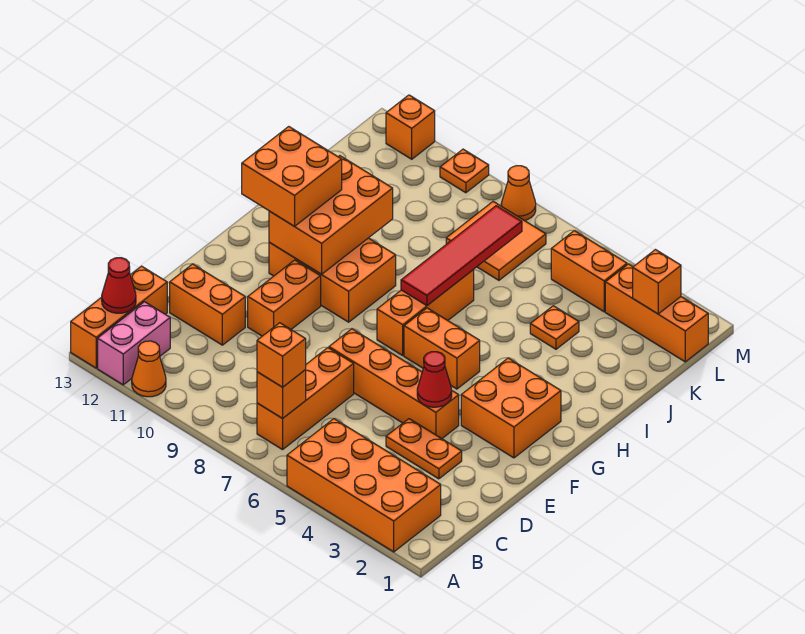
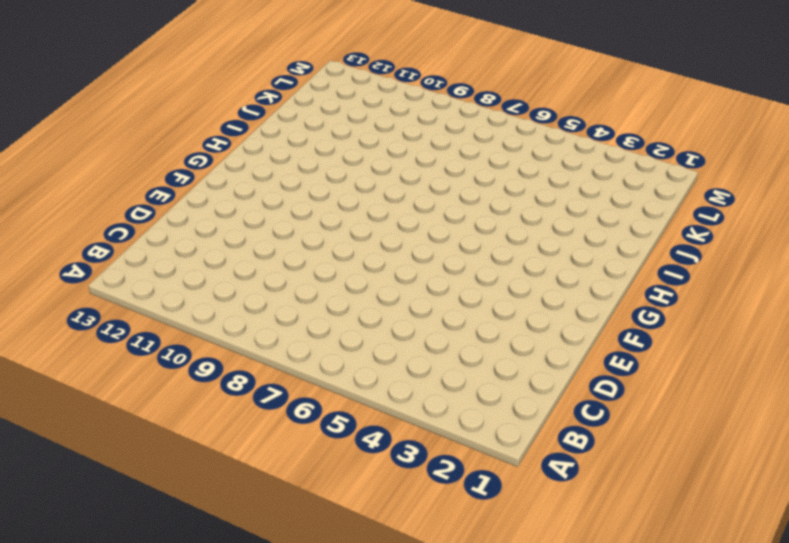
none -> orange 2x4 brick [287,419,441,552]
none -> orange 1x1 cone [132,341,166,397]
none -> pink 1x2 brick [98,302,170,385]

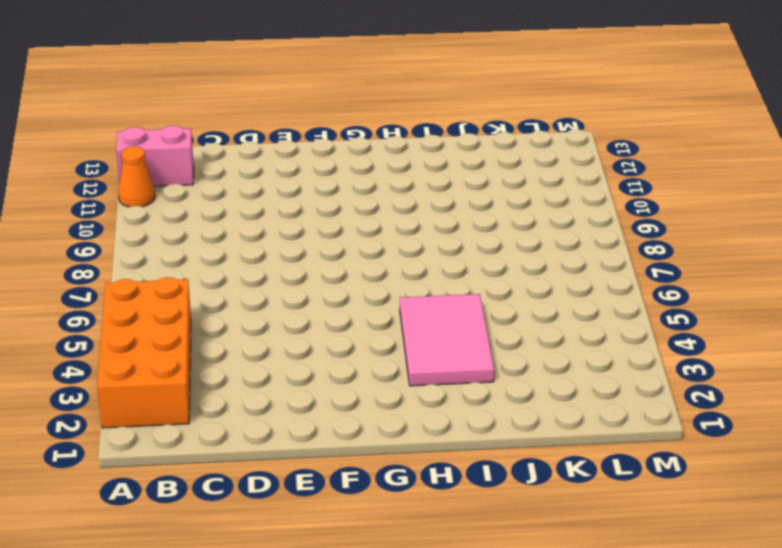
pink 2x3 tile [400,294,494,386] -> none
none -> orange 1x3 brick [71,266,167,368]
none -> orange 1x3 brick [257,348,354,450]
none -> orange 1x2 plate [386,419,462,479]

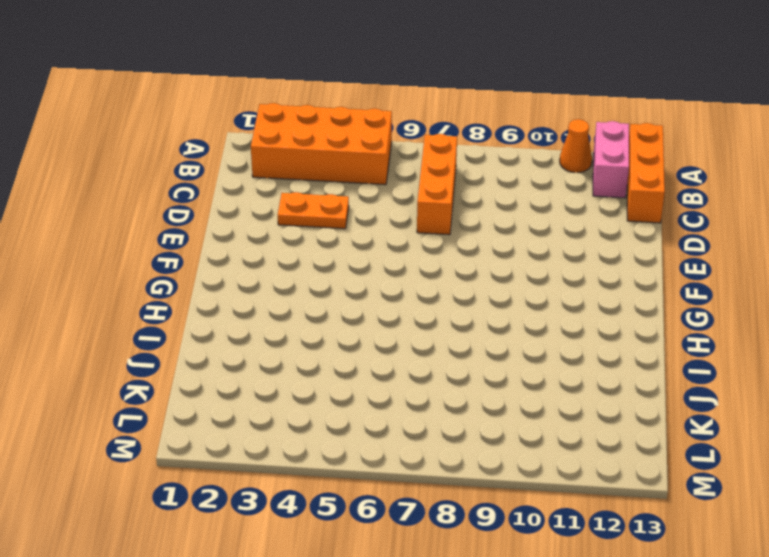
none -> orange 1x2 brick [170,264,245,345]
none -> orange 1x4 brick [329,329,459,439]
none -> orange 1x2 brick [248,260,321,336]

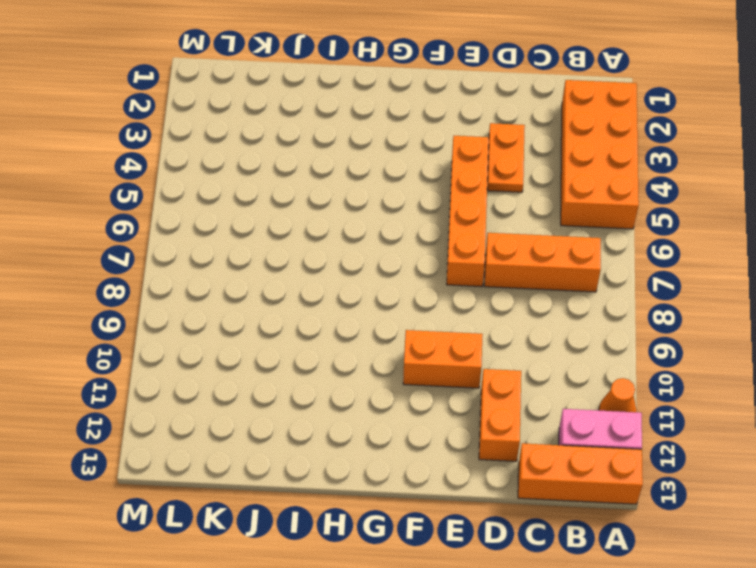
none -> orange 2x2 brick [461,358,561,458]
none -> orange 1x2 brick [404,308,480,389]
none -> orange 1x3 brick [377,270,474,355]

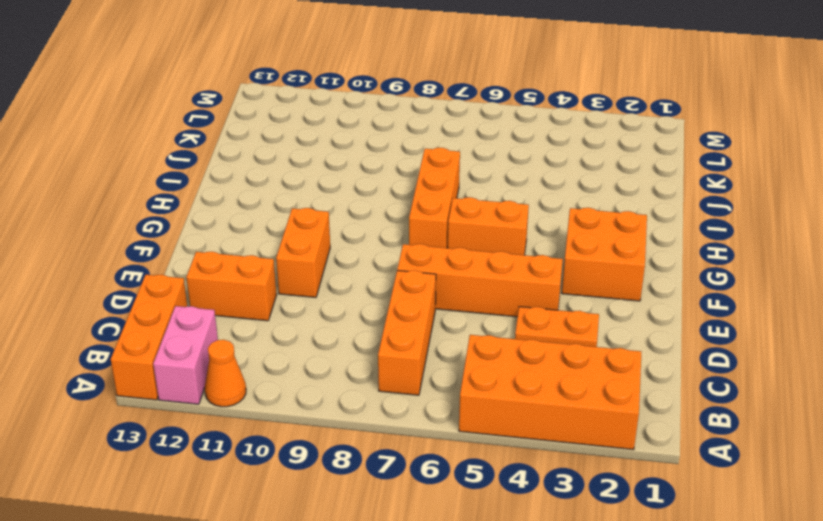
none -> orange 2x3 brick [269,238,396,322]
none -> orange 1x1 plate [530,306,579,349]
none -> orange 2x2 tile [446,202,546,280]

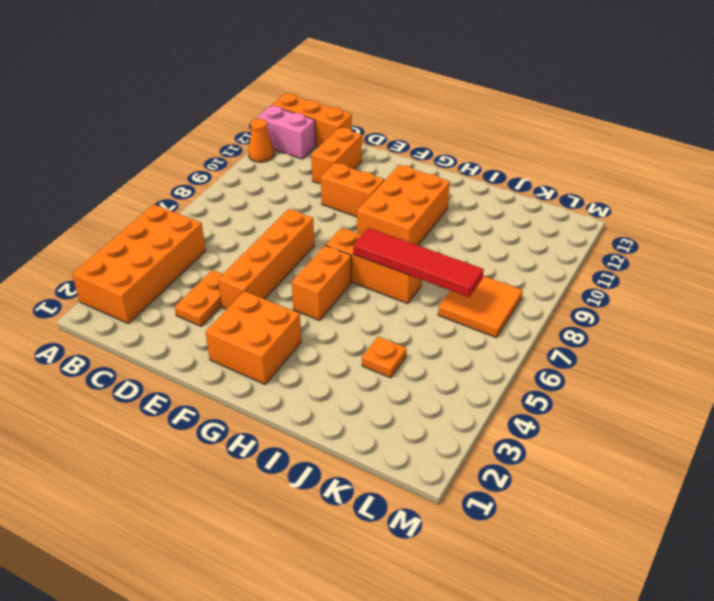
none -> orange 1x3 brick [257,348,354,450]
none -> orange 1x3 brick [605,264,708,362]
none -> orange 1x2 brick [551,231,627,312]

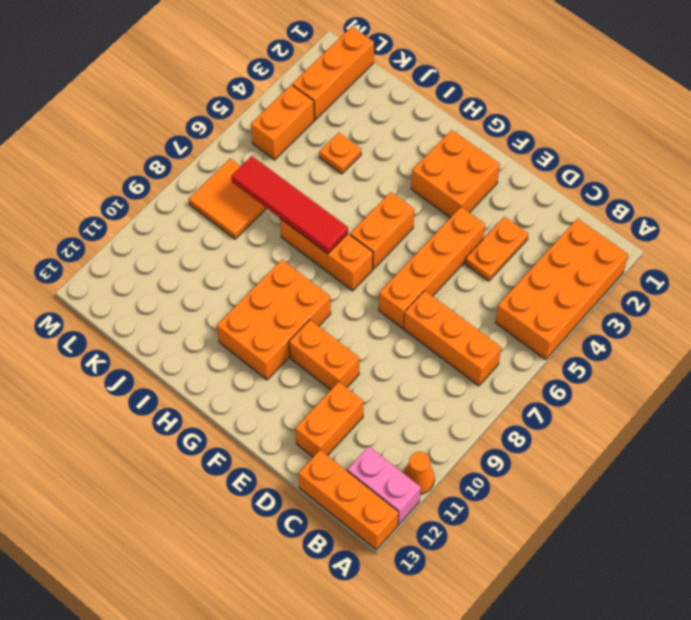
none -> orange 1x1 cone [501,166,536,221]
none -> orange 1x1 plate [440,149,489,193]
none -> orange 1x1 brick [386,95,435,159]

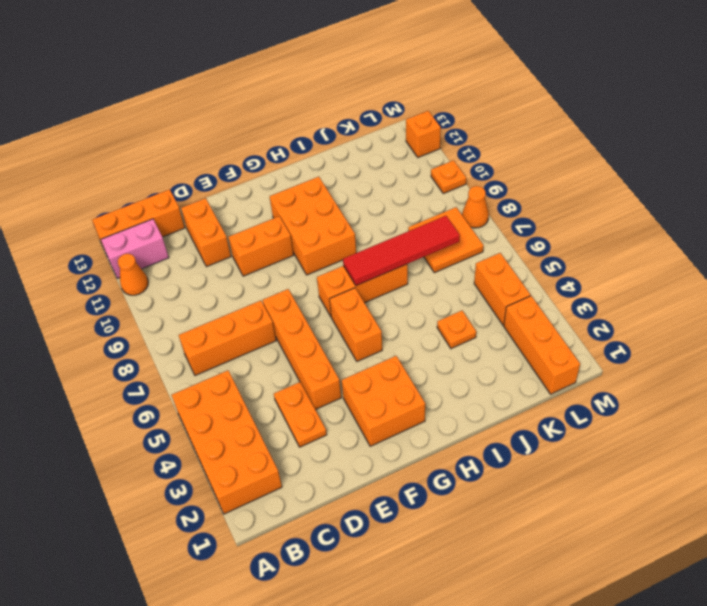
none -> orange 1x1 brick [257,370,306,419]
none -> red 1x1 cone [102,258,136,313]
none -> red 1x1 cone [417,352,452,407]

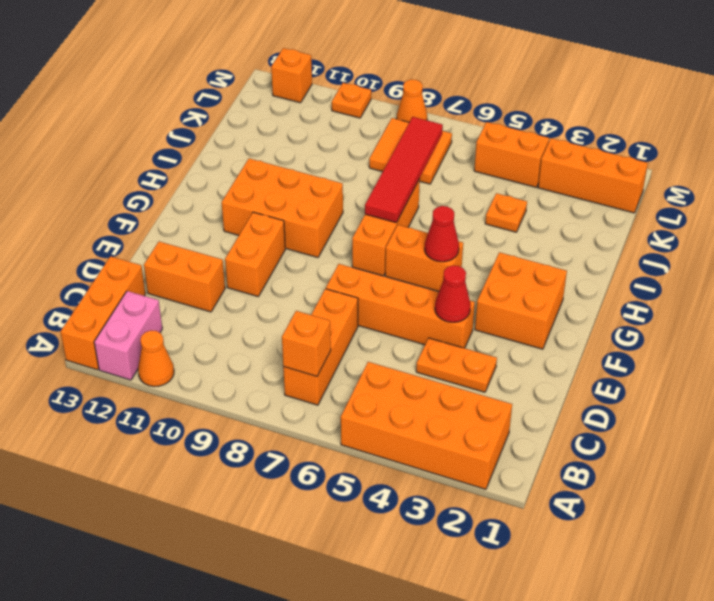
red 1x1 cone [425,206,459,262] -> red 1x1 cone moved to [102,258,136,313]
none -> orange 2x3 brick [269,156,393,274]
none -> orange 1x1 brick [633,250,681,314]
none -> orange 1x1 brick [257,323,306,387]

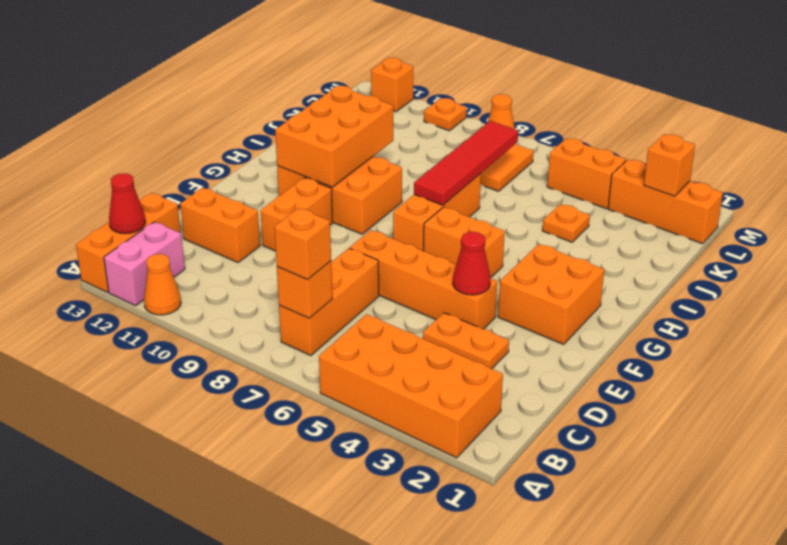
none -> orange 2x2 brick [242,127,342,226]

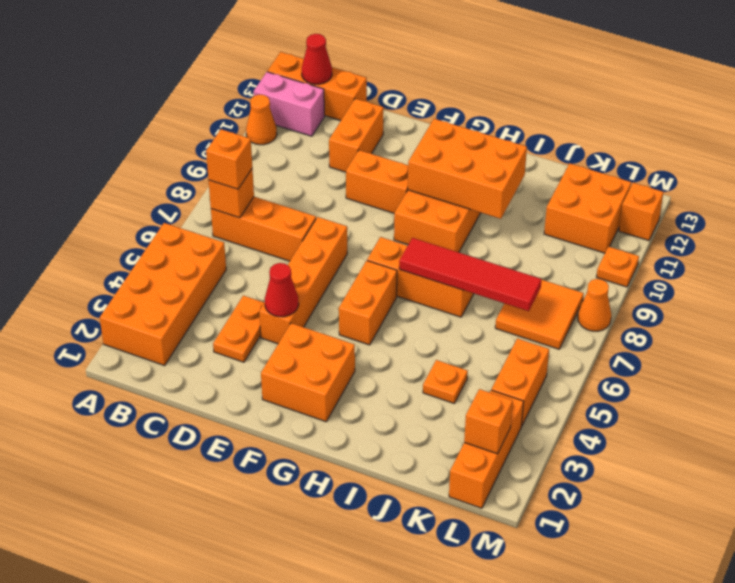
orange 2x2 brick [544,163,631,253] -> orange 2x2 brick moved to [242,127,342,226]

